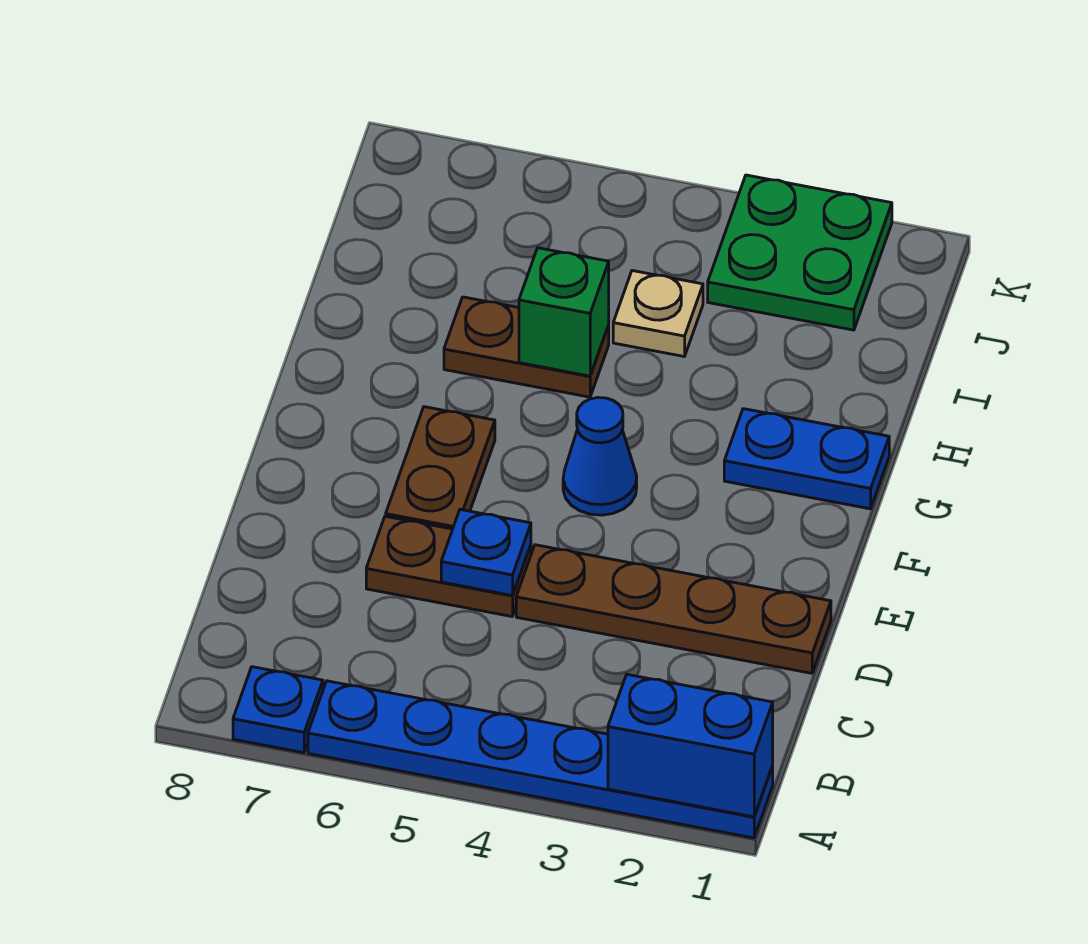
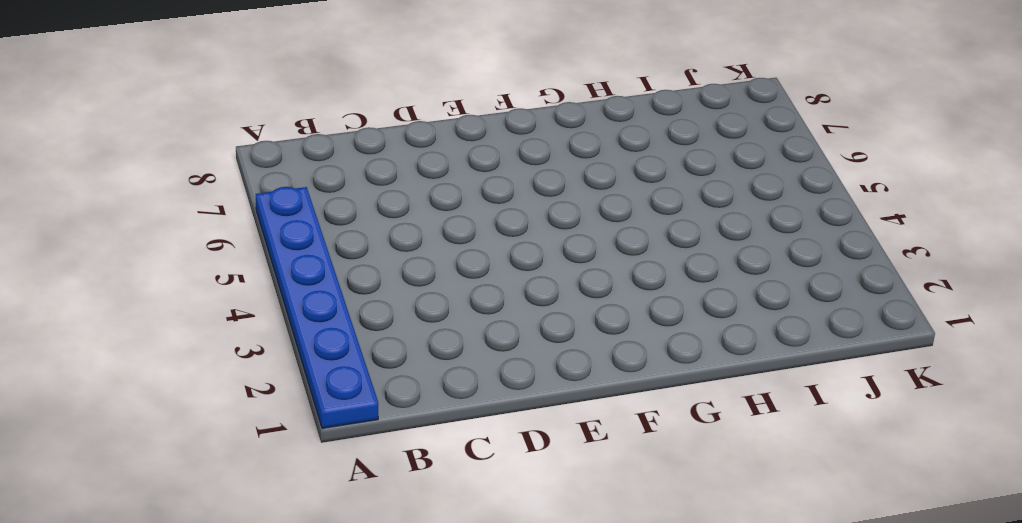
none -> blue 1x1 plate [233,667,323,753]
none -> brown 1x4 plate [516,545,831,673]
none -> brown 1x2 plate [366,516,531,616]

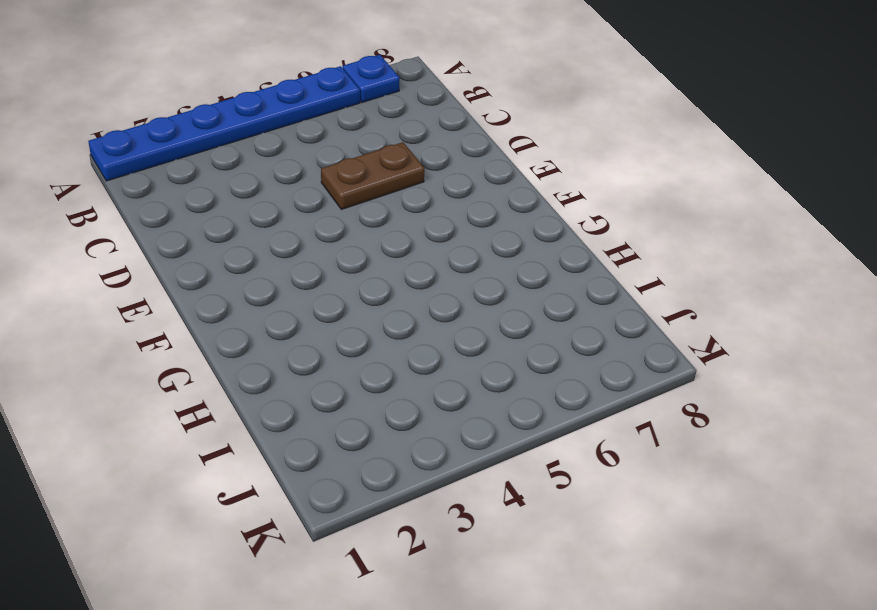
none -> brown 1x4 plate [516,545,831,673]
none -> brown 1x2 plate [386,407,495,529]
none -> blue 1x1 cone [563,398,637,515]

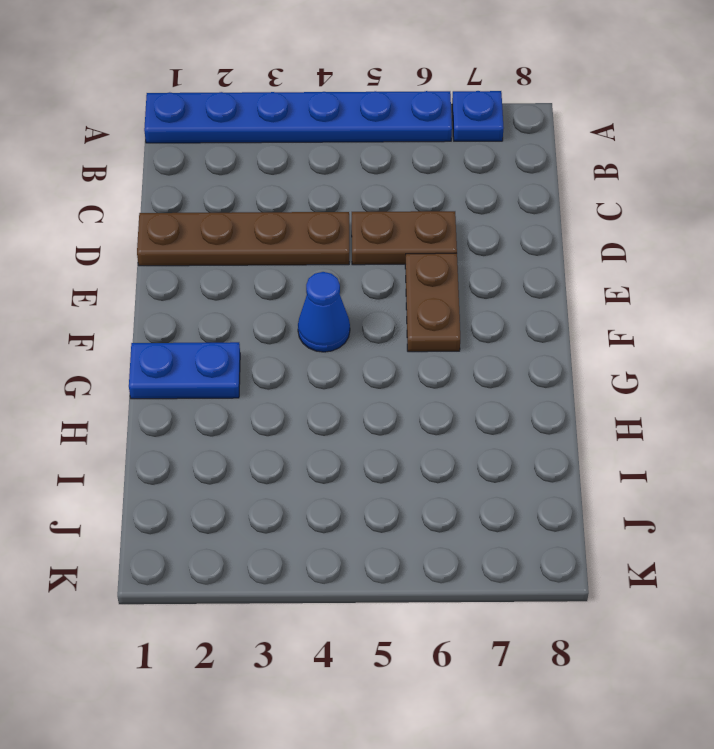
none -> brown 1x2 plate [444,297,609,397]
none -> tan 1x1 plate [613,271,703,357]
none -> green 2x2 plate [708,175,892,330]

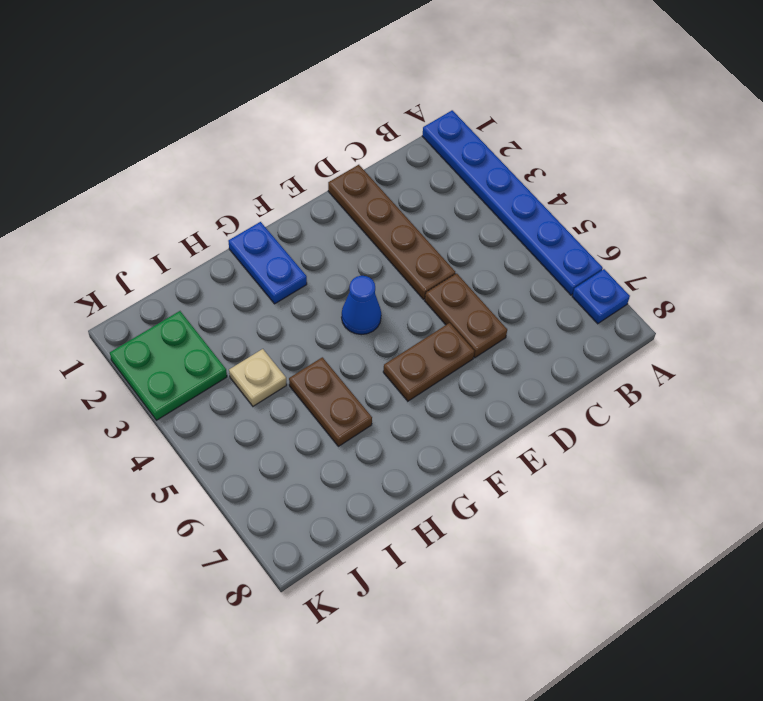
none -> blue 1x2 brick [608,674,773,817]
none -> blue 1x1 plate [441,509,531,595]
none -> green 1x1 brick [519,248,609,376]

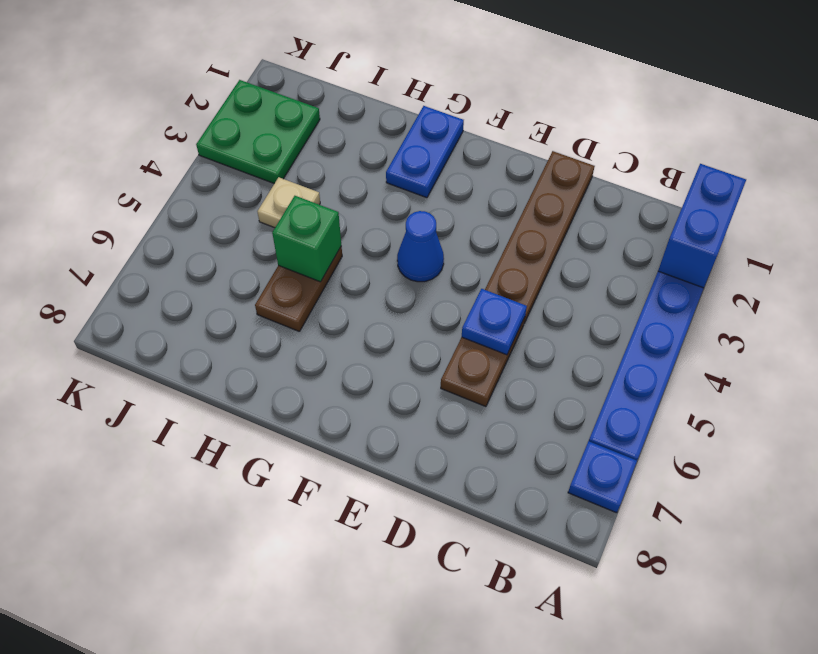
none -> brown 1x2 plate [386,407,495,529]

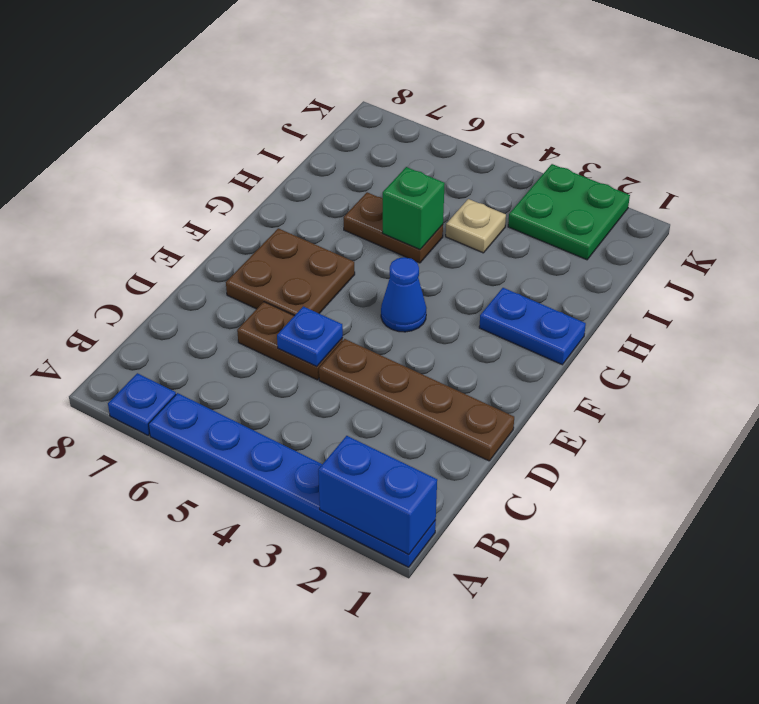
brown 2x2 plate [226,228,355,316] -> brown 1x2 plate [386,407,495,529]

